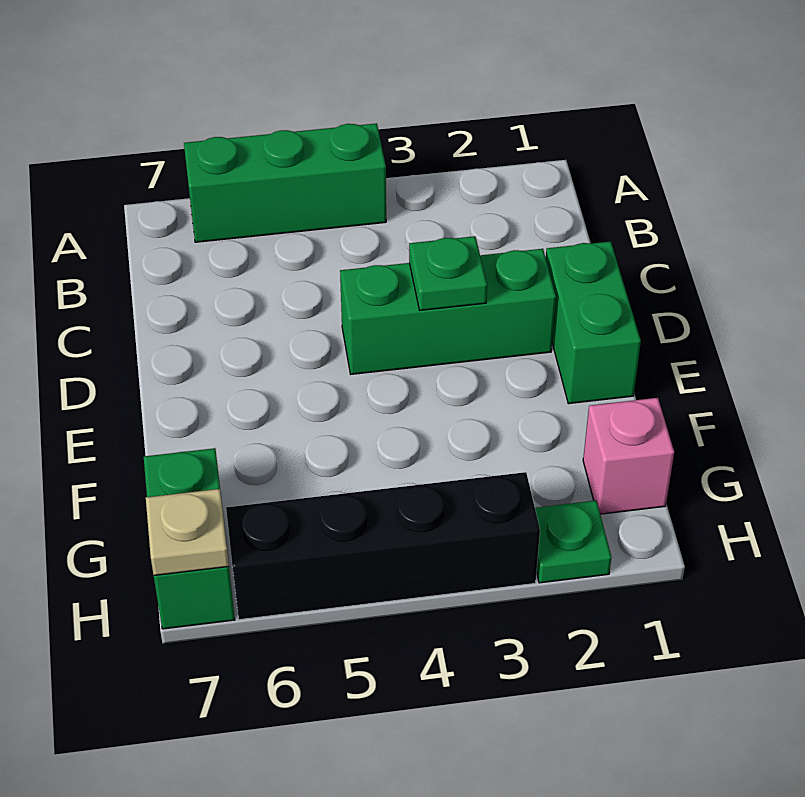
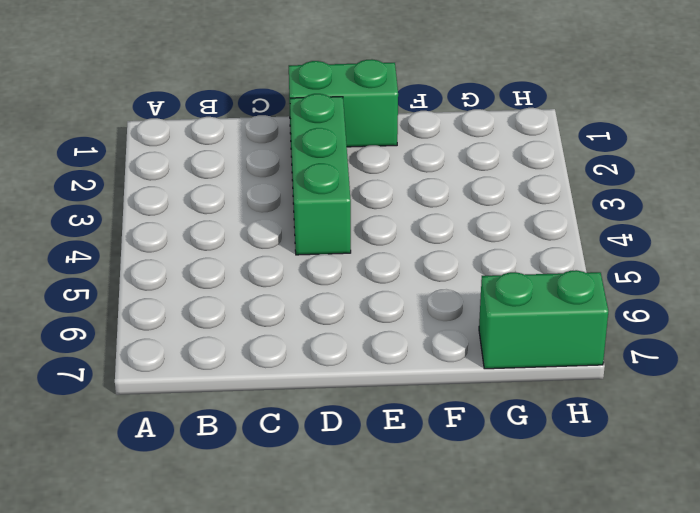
none -> green 1x3 brick [184,123,386,242]
none -> pink 1x1 brick [583,398,674,514]

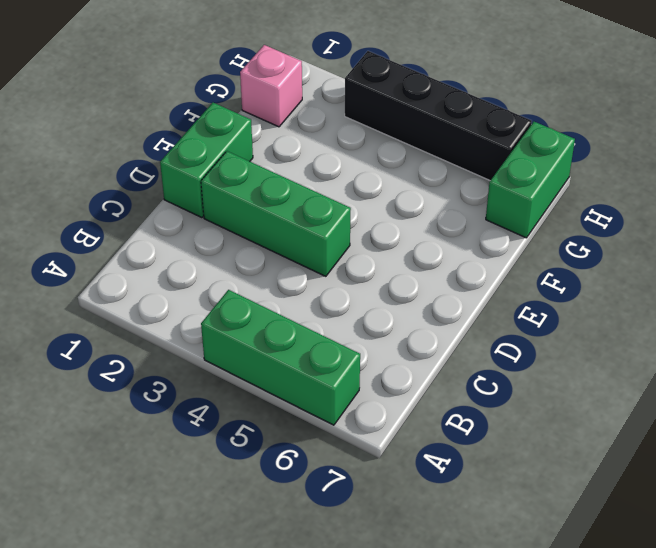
none -> green 1x1 plate [535,501,612,583]
none -> green 1x1 plate [409,236,487,310]

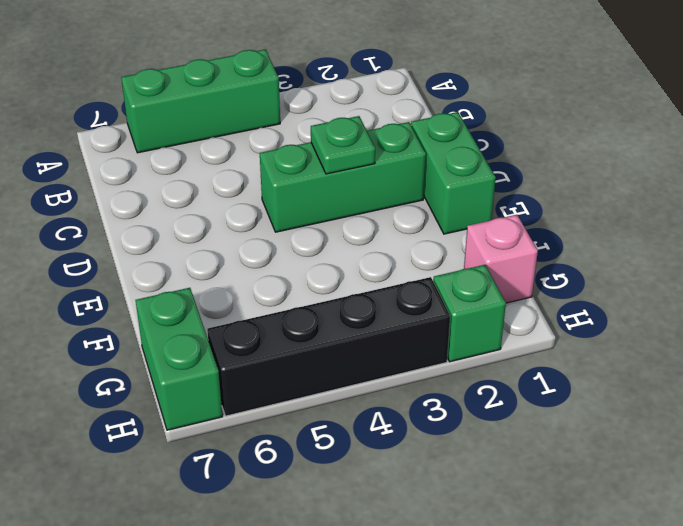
green 1x1 brick [433,265,506,362] -> green 1x1 plate [535,501,612,583]
none -> tan 1x1 plate [146,489,229,575]

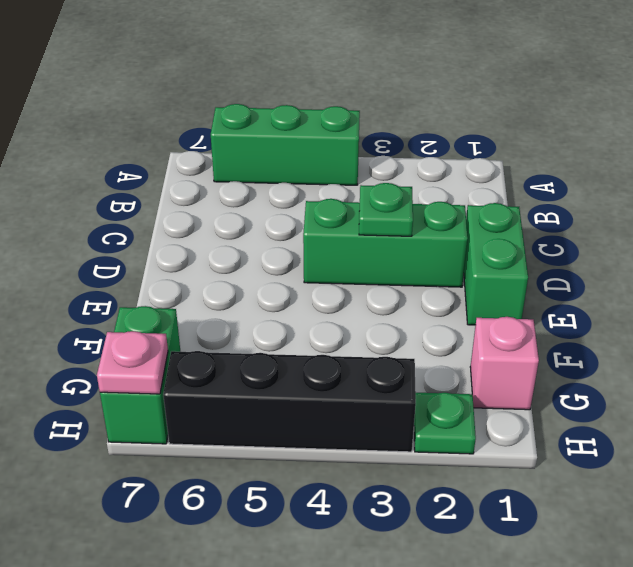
pink 1x1 plate [97,331,168,394] -> tan 1x1 plate [146,489,229,575]

